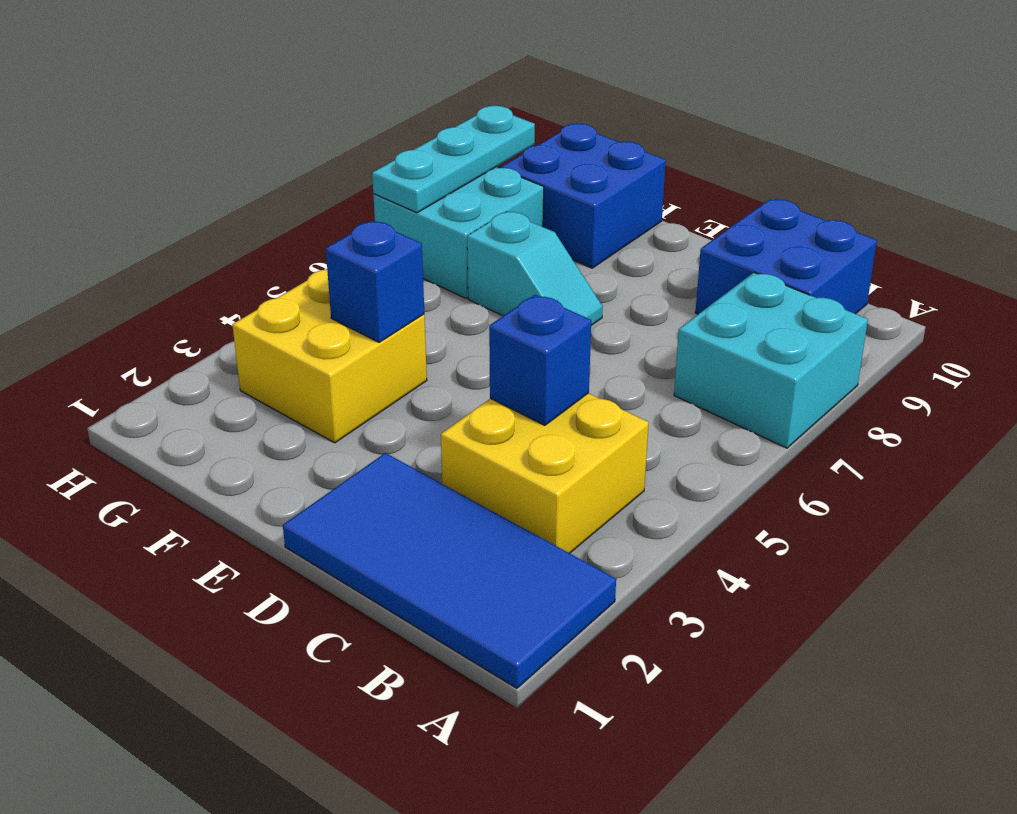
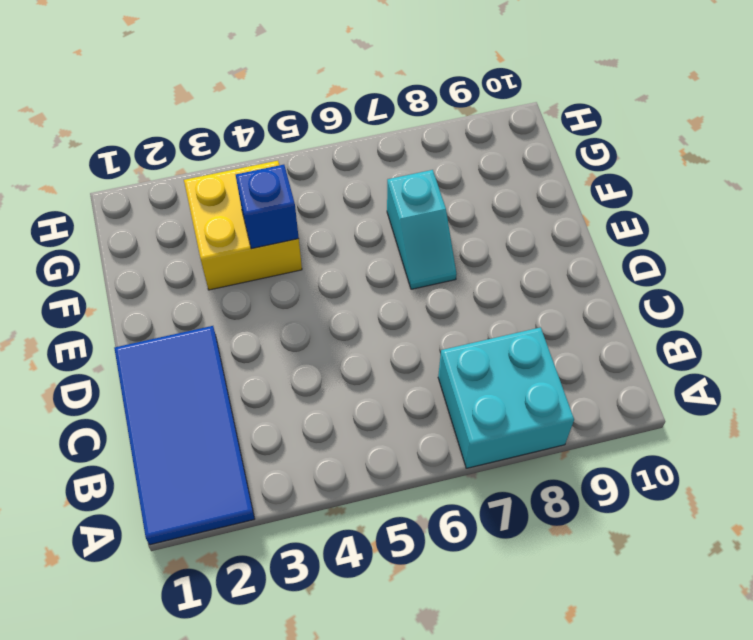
none -> yellow 2x2 brick [441,393,649,553]
none -> blue 2x2 brick [695,199,877,314]

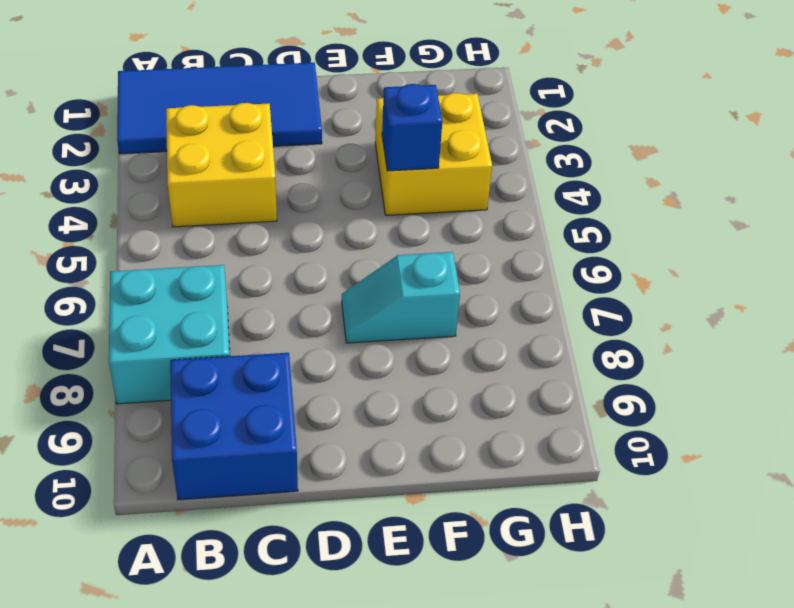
none -> blue 2x2 brick [501,124,666,268]
none -> cyan 2x2 brick [373,167,544,298]

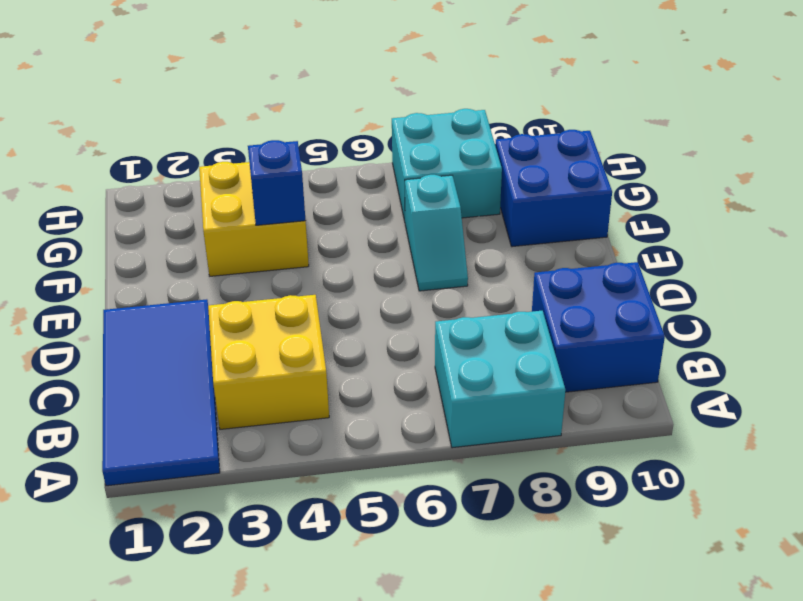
none -> blue 1x1 brick [489,295,591,425]
none -> cyan 1x3 plate [372,106,535,213]

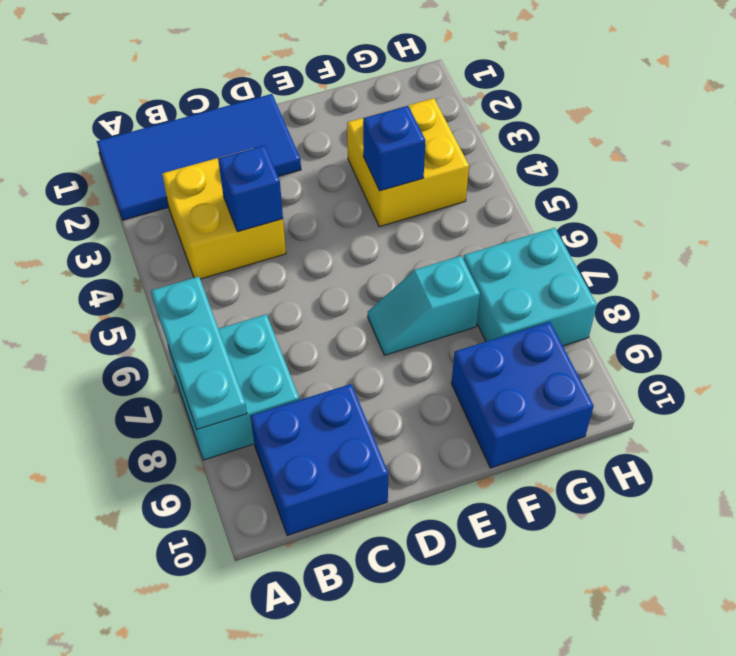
cyan 1x3 plate [151,277,247,429] -> cyan 1x3 plate moved to [372,106,535,213]

